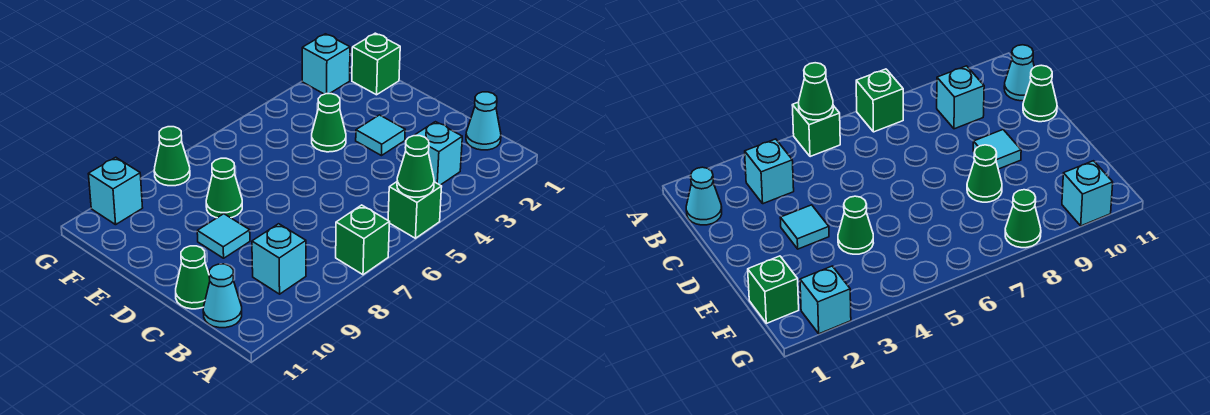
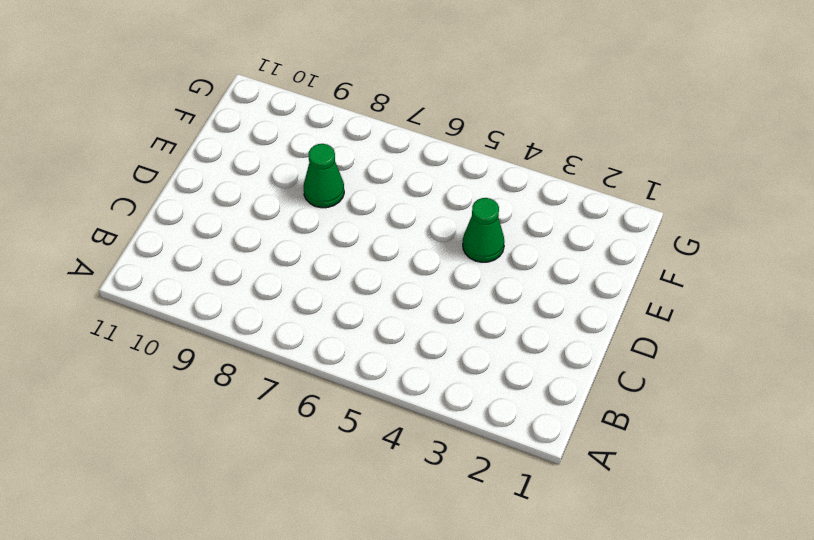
none -> green 1x1 brick [388,182,442,238]
none -> green 1x1 brick [336,205,389,275]
none -> cyan 1x1 cone [466,92,501,150]

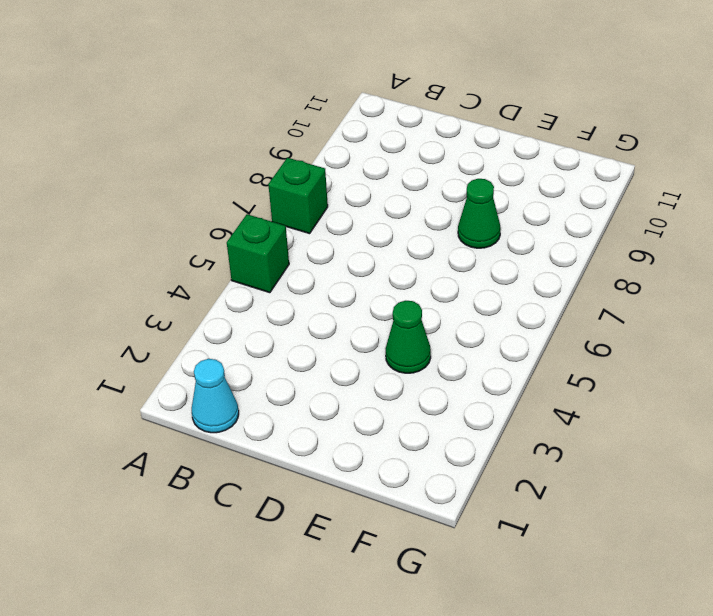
none -> cyan 1x1 brick [414,122,462,185]
none -> cyan 1x1 brick [252,224,306,294]
none -> cyan 1x1 cone [203,264,242,328]

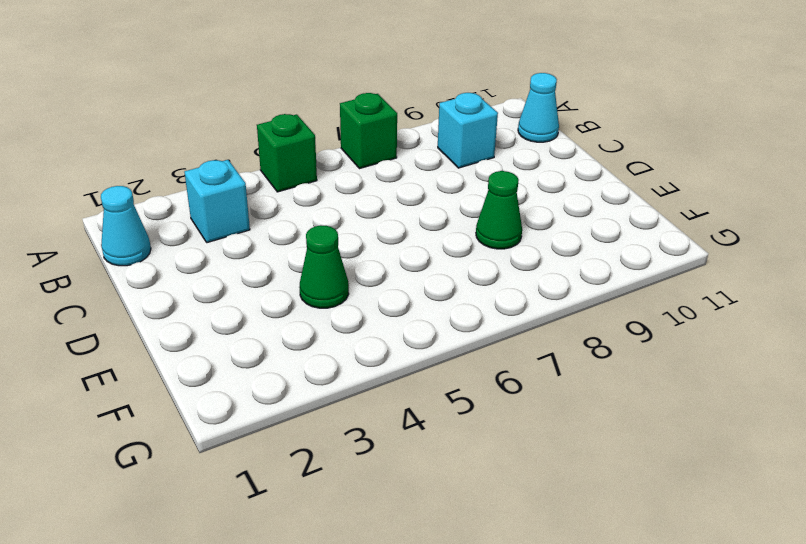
none -> green 1x1 cone [176,246,210,309]
none -> cyan 1x1 tile [356,115,405,156]
none -> cyan 1x1 tile [197,214,250,258]

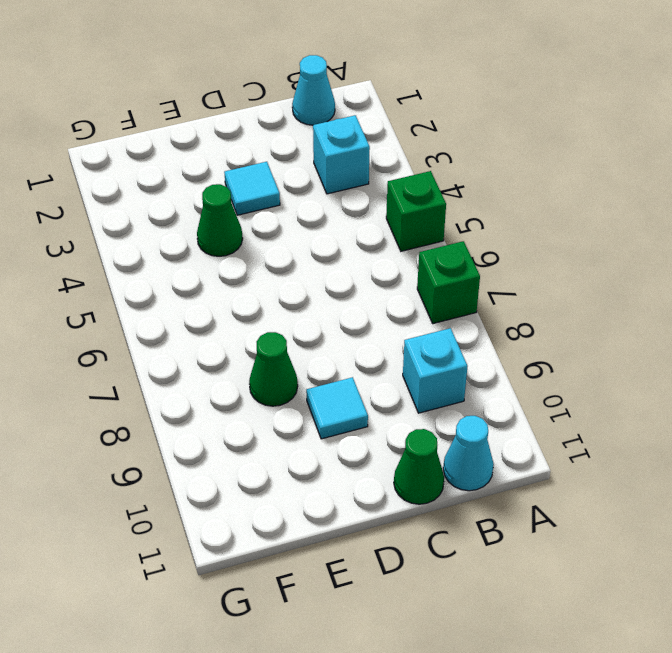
none -> green 1x1 brick [352,33,400,95]
none -> cyan 1x1 brick [302,34,350,94]
none -> green 1x1 cone [154,127,190,186]

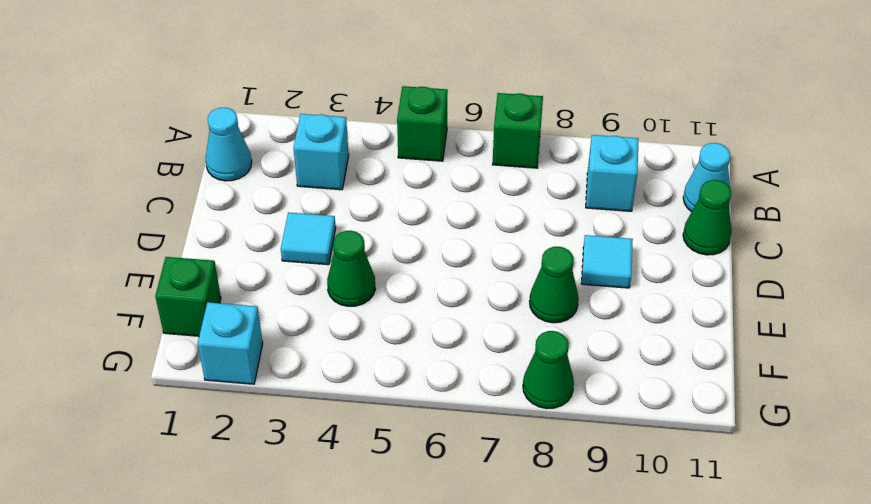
none -> cyan 1x1 brick [89,157,143,225]
none -> green 1x1 cone [397,136,434,197]

